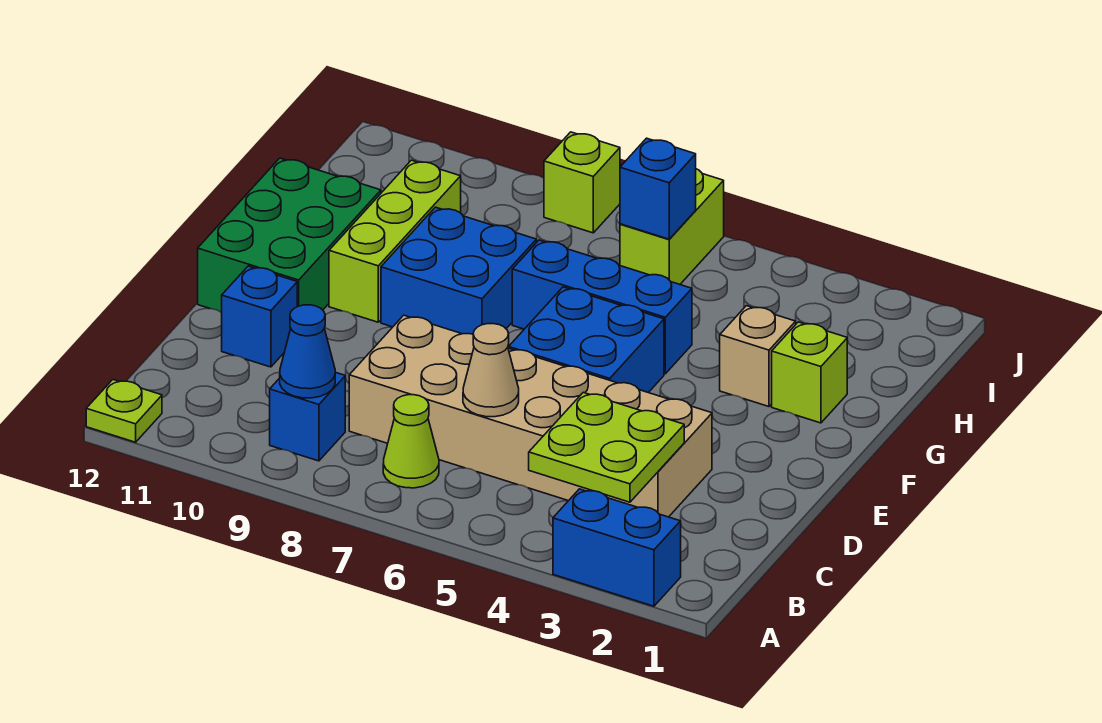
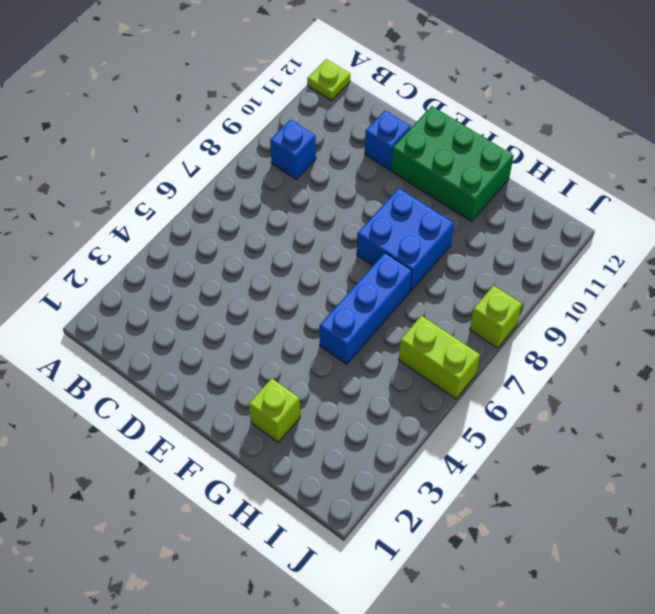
none -> blue 1x2 brick [553,489,681,606]
none -> lime 1x1 cone [383,395,439,488]
none -> tan 2x6 brick [349,315,712,517]

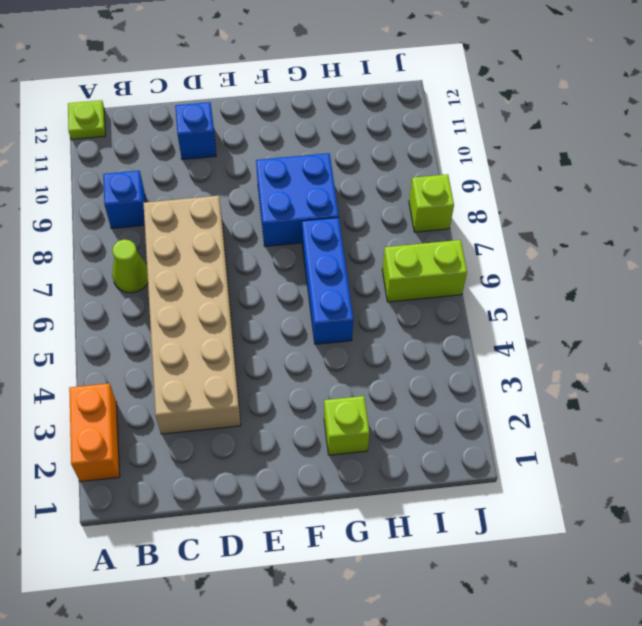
orange 1x2 brick [69,383,120,482] -> blue 1x2 brick [553,489,681,606]
none -> blue 2x2 brick [509,287,664,393]
none -> green 2x3 brick [198,158,381,312]
none -> lime 1x3 brick [329,160,461,322]

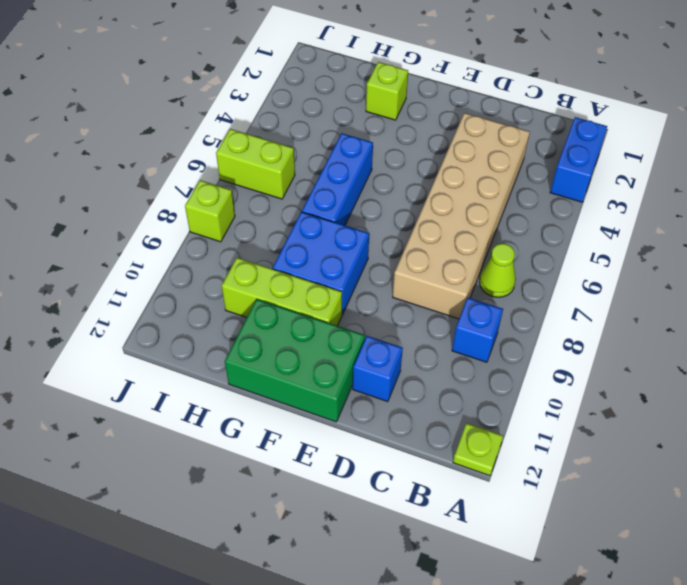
none -> blue 2x2 brick [509,287,664,393]
none -> tan 1x1 brick [720,306,796,407]
none -> lime 2x2 plate [529,392,684,502]

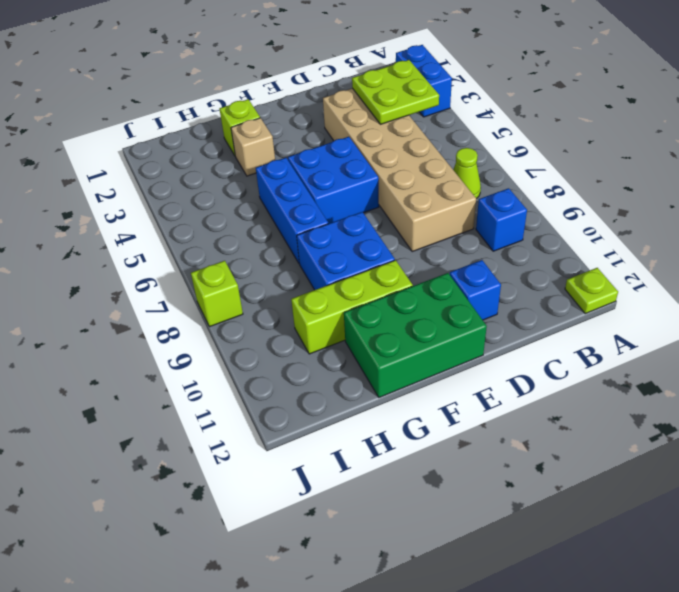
none -> lime 1x2 brick [620,169,724,284]
none -> blue 1x1 cone [280,305,335,398]
none -> tan 1x1 cone [463,324,519,417]

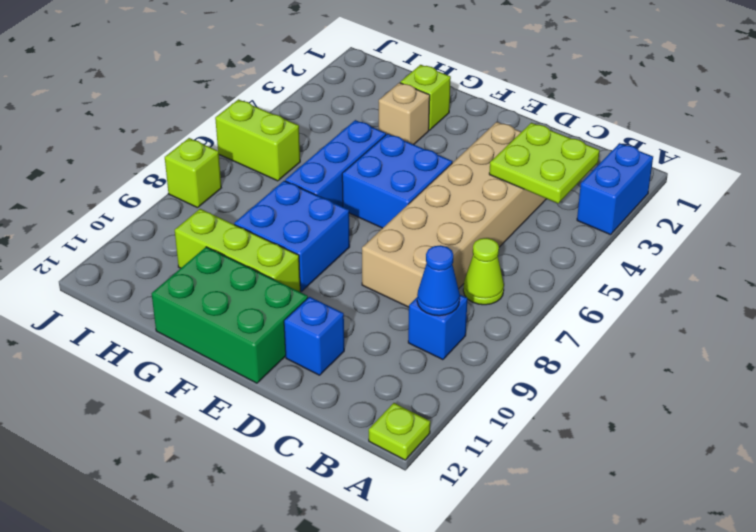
none -> tan 1x1 cone [463,324,519,417]
none -> blue 1x1 brick [620,138,696,239]

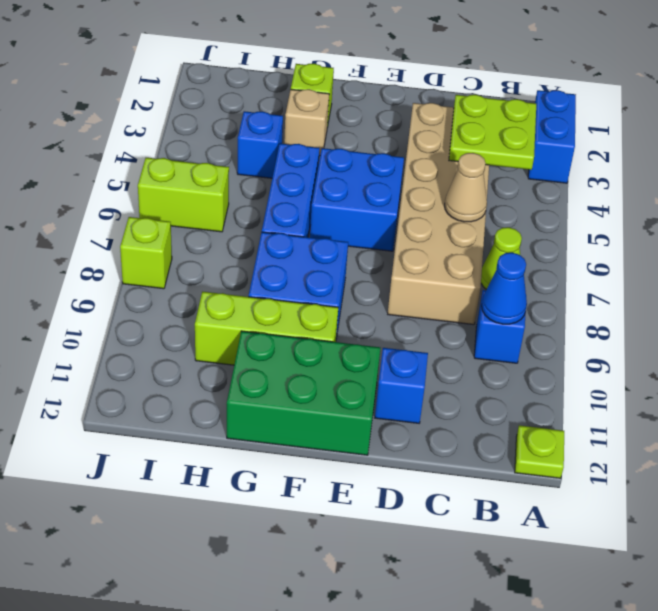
blue 1x1 brick [237,111,283,178] -> blue 1x1 brick moved to [620,138,696,239]

